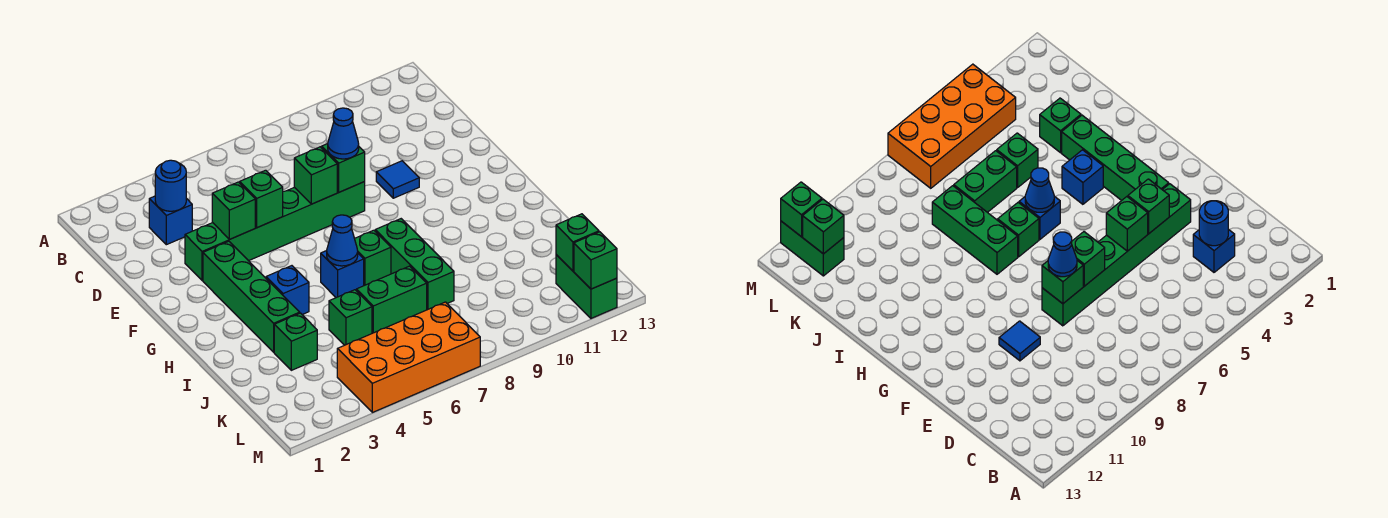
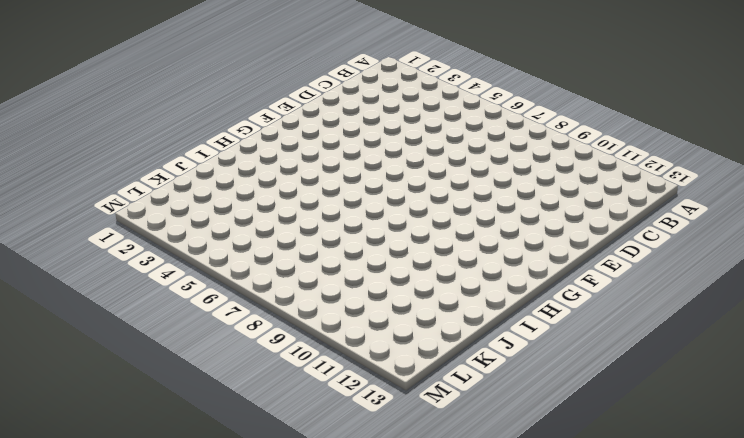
none -> blue 1x1 brick [149,196,192,245]
none -> green 1x6 brick [185,182,365,281]
none -> blue 1x1 tile [376,161,419,198]

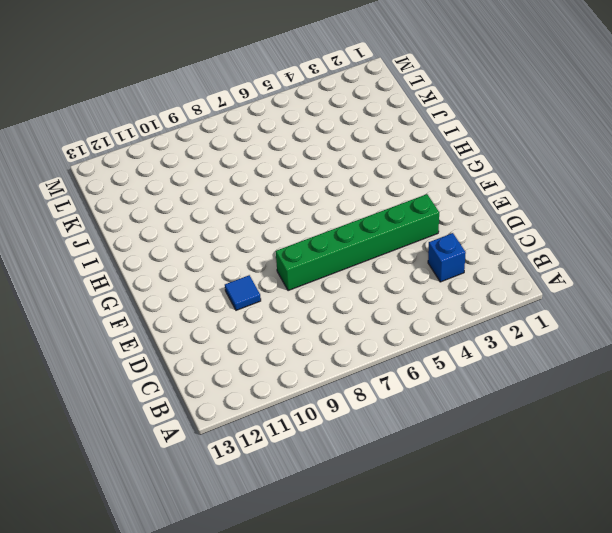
none -> green 1x4 brick [203,241,300,352]
none -> blue 1x1 brick [266,266,309,315]
none -> blue 1x1 brick [321,251,364,298]

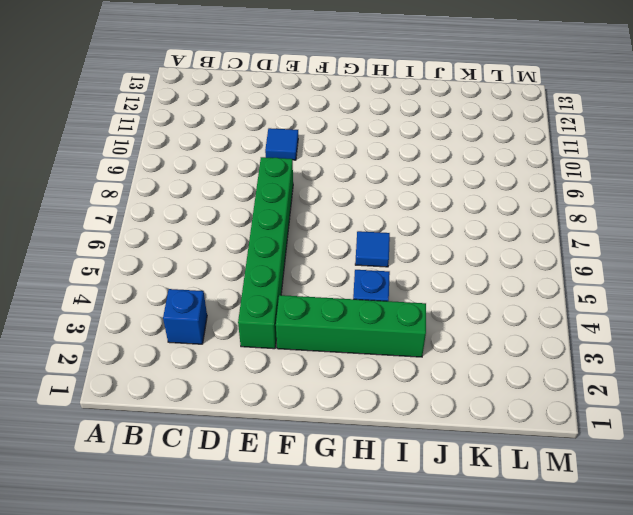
blue 1x1 tile [355,231,390,267] -> blue 1x1 brick [321,251,364,298]
none -> green 1x1 brick [355,230,391,286]
none -> green 1x3 brick [375,219,454,310]
none -> green 1x1 brick [274,313,317,370]

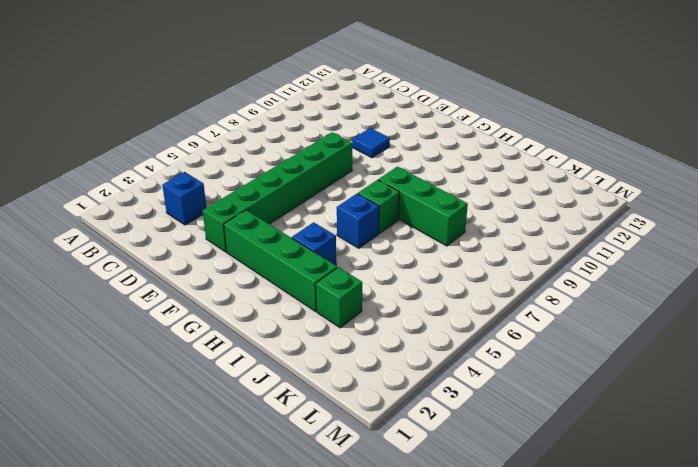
none -> green 1x1 brick [329,290,372,345]
none -> green 1x2 brick [356,266,427,333]
none -> orange 2x4 brick [337,302,480,412]

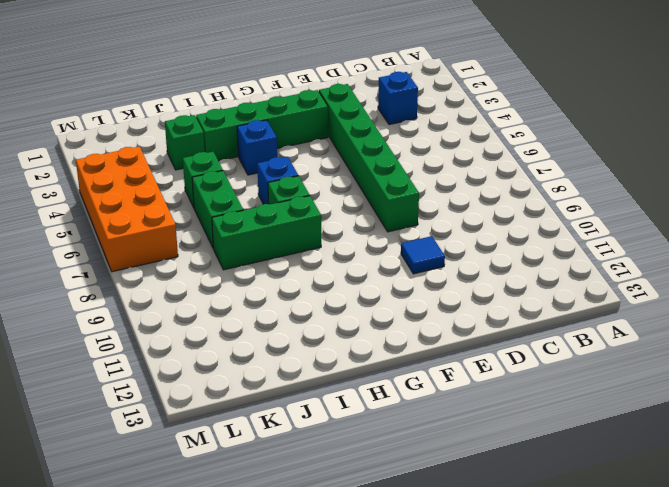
none -> green 1x2 brick [556,255,617,318]
none -> blue 1x1 round brick [155,160,186,211]
none -> green 1x1 brick [212,182,255,239]

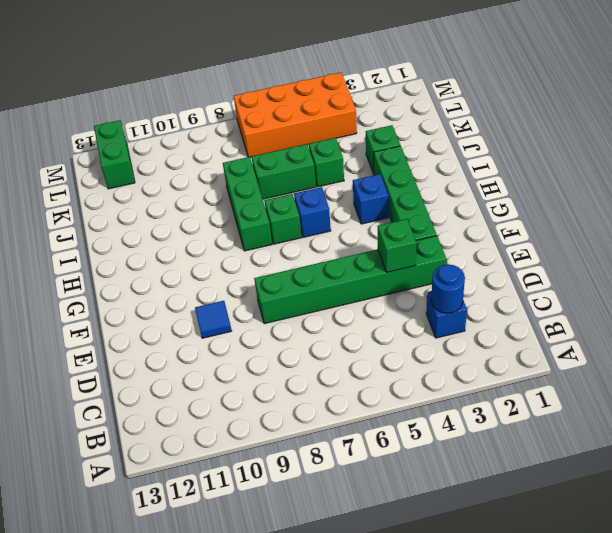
none -> green 1x1 brick [240,170,283,228]
none -> green 1x1 brick [294,147,337,204]
none -> green 1x1 brick [322,144,365,192]

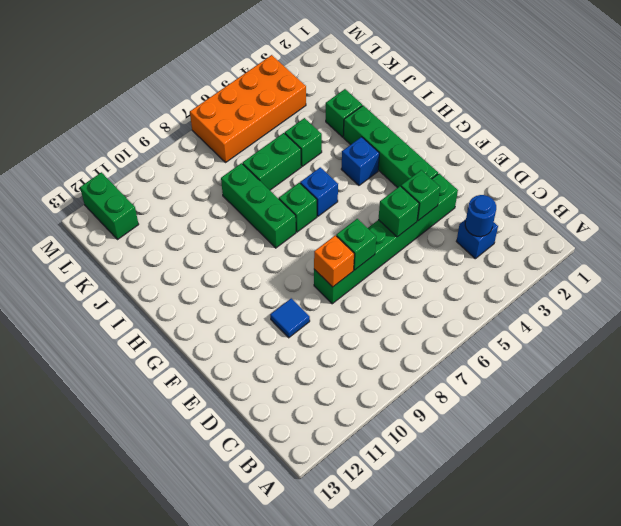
orange 1x1 brick [314,235,354,287] -> green 1x1 brick [322,144,365,192]
none -> blue 1x1 cone [327,215,358,266]
none -> green 1x1 brick [556,214,599,271]
none -> green 1x1 brick [574,232,617,289]

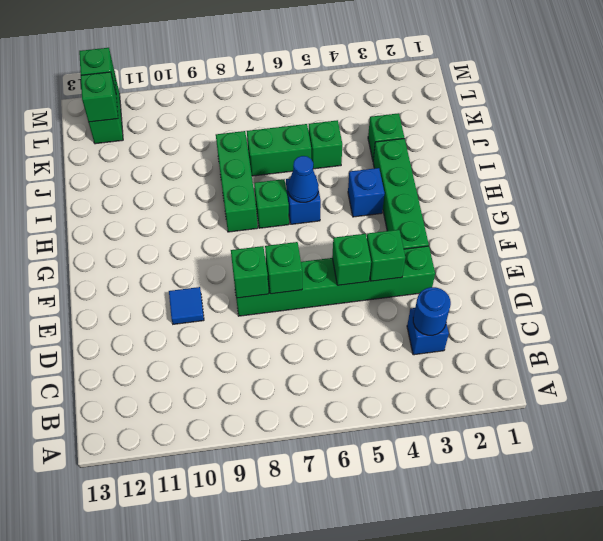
none -> orange 2x4 brick [337,302,480,412]
none -> blue 1x1 cone [328,108,359,159]

